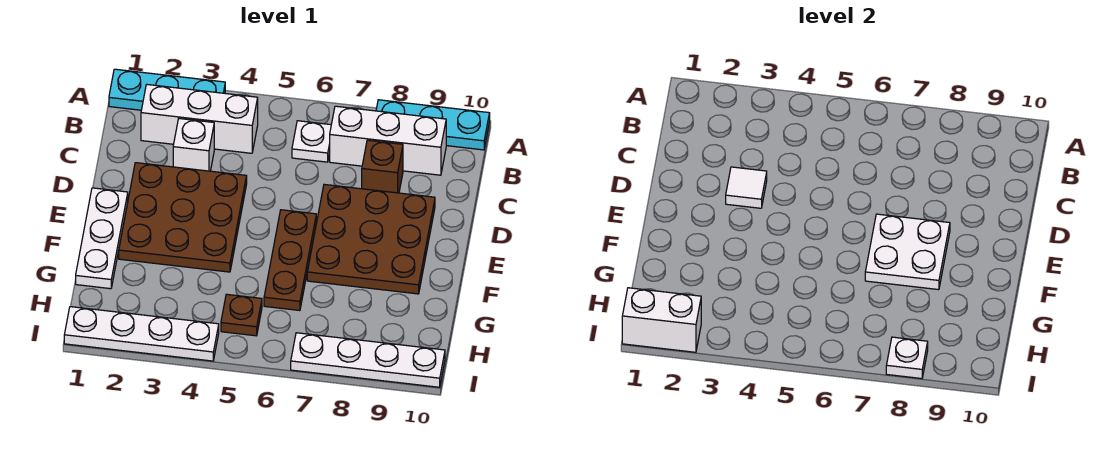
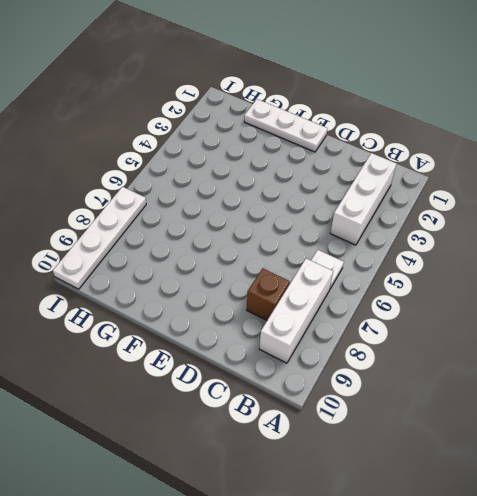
none -> cyan 1x3 plate [109,69,225,110]
none -> cyan 1x3 plate [376,100,490,150]
none -> white 1x1 brick [173,119,214,171]

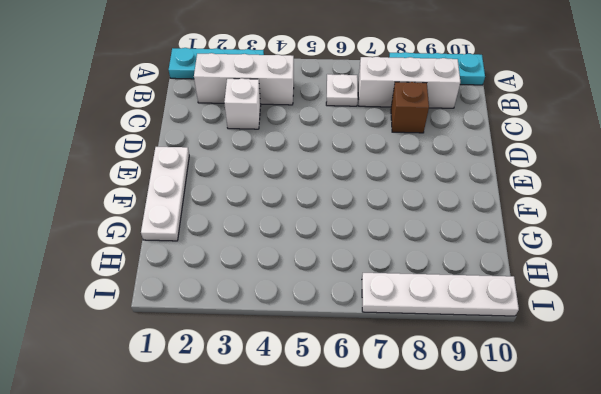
none -> brown 3x3 plate [119,163,247,272]
none -> brown 3x3 plate [307,184,435,294]
none -> brown 1x3 plate [264,210,316,311]

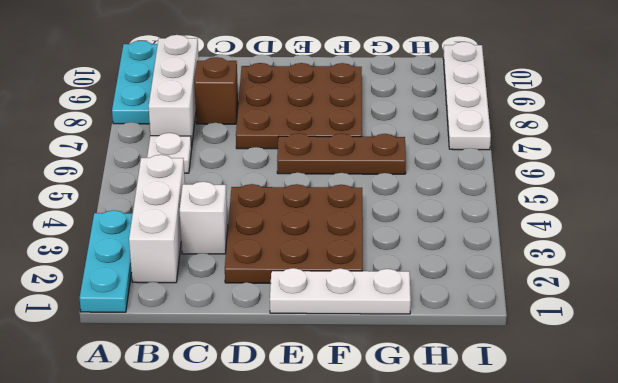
none -> brown 1x1 plate [221,294,262,336]
none -> white 1x4 plate [64,307,219,361]
none -> white 1x1 tile [726,167,767,208]

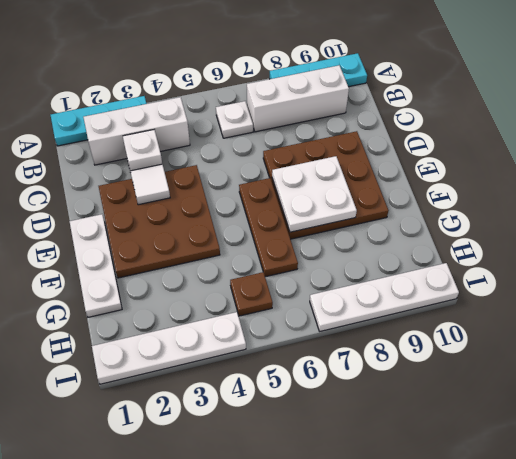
none -> brown 1x1 brick [362,140,403,193]
none -> white 1x2 brick [622,288,701,352]
none -> white 1x1 plate [886,337,928,379]

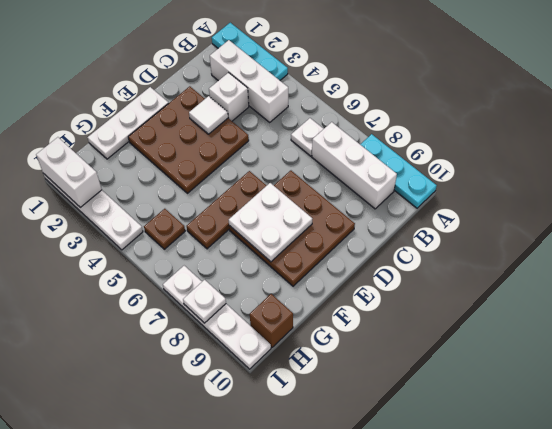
brown 1x1 brick [250,294,293,348] -> brown 1x1 brick moved to [362,140,403,193]

